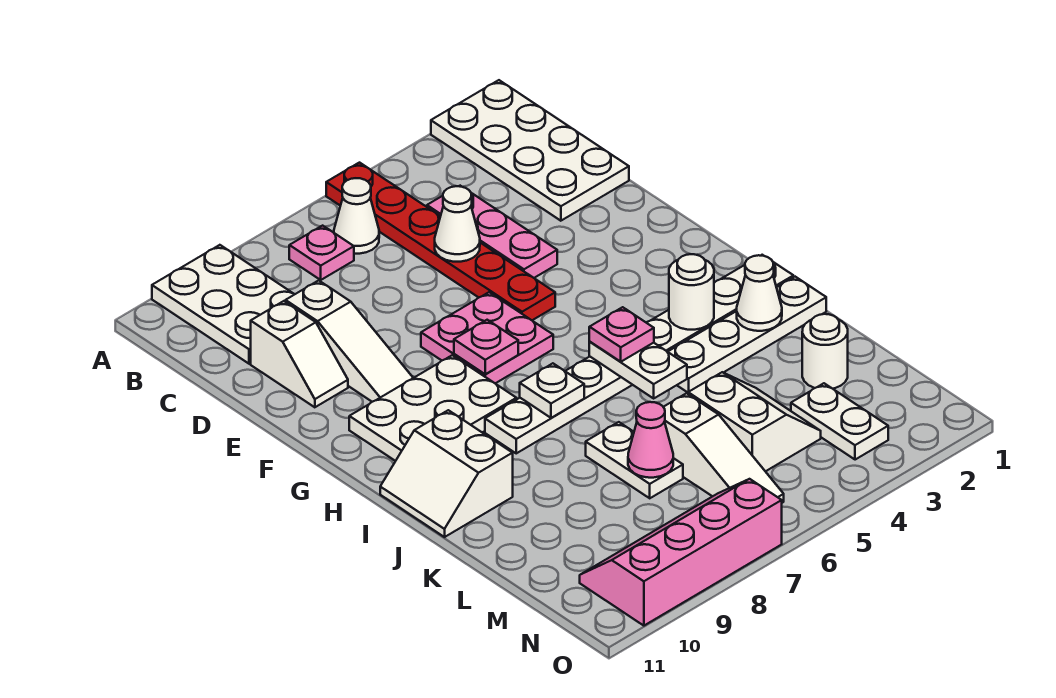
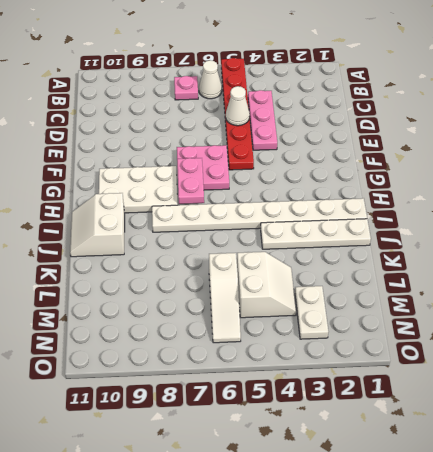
pink 1x2 plate [177,158,204,204] -> pink 1x1 plate [454,320,518,374]
none -> white 2x4 plate [431,80,629,221]
none -> white 2x3 plate [152,245,295,364]
none -> white 1x3 slope [285,280,413,402]

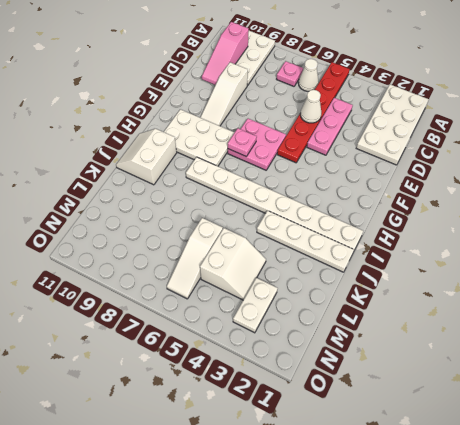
pink 1x3 slope [202,22,249,85] -> none
none -> white 1x2 slope [251,301,348,407]
none -> white 1x2 plate [586,422,683,498]
none -> white 1x1 round brick [802,314,848,389]

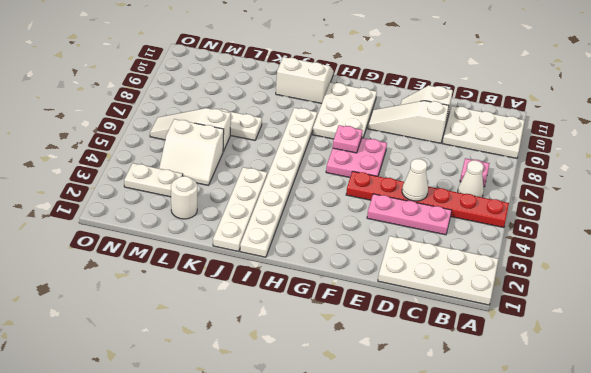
none -> pink 2x4 slope [580,479,782,626]
none -> white 1x1 round brick [669,254,714,330]
none -> white 1x2 plate [589,342,687,398]

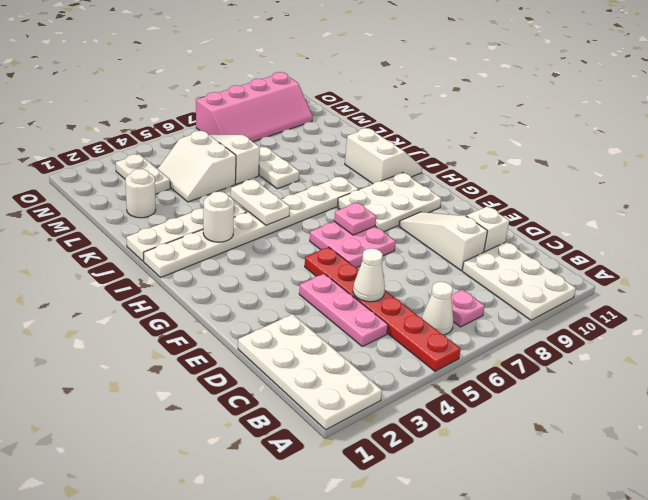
none -> white 1x1 plate [520,363,584,418]
none -> white 1x1 cone [737,255,782,331]
none -> pink 1x1 cone [628,402,673,478]

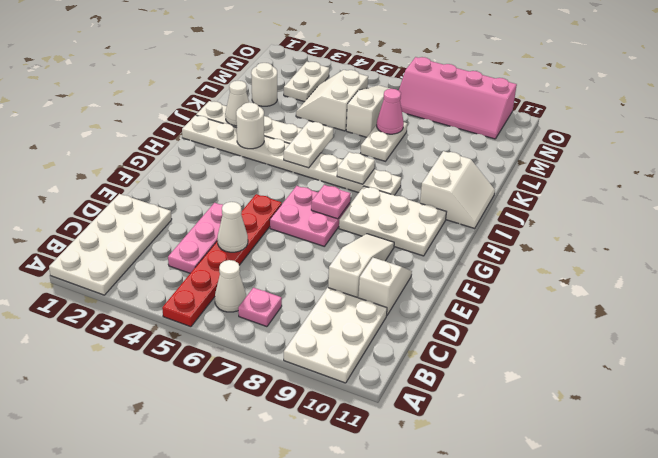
none -> pink 1x1 plate [589,307,654,362]

